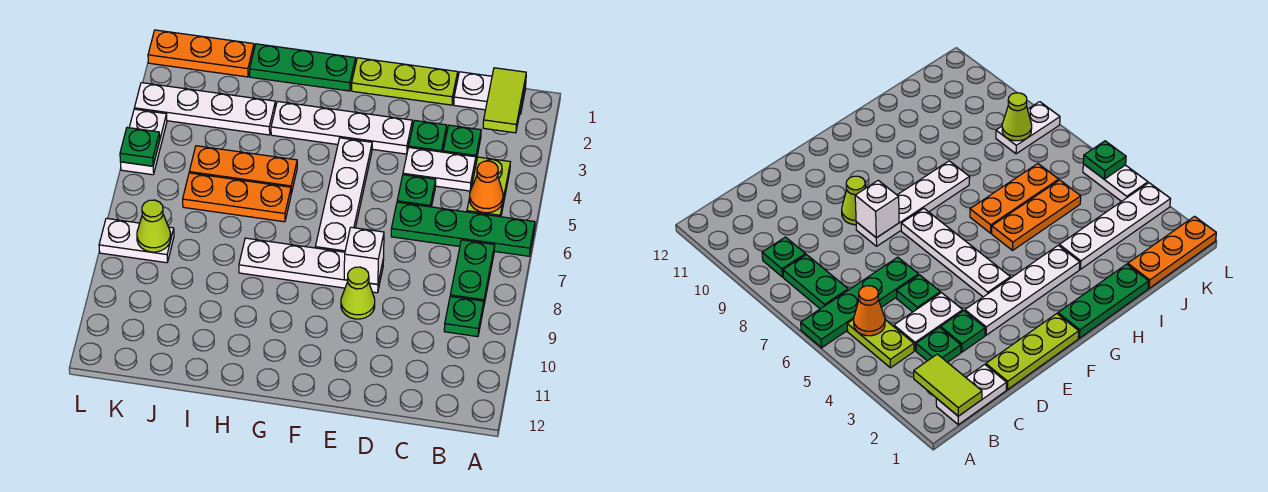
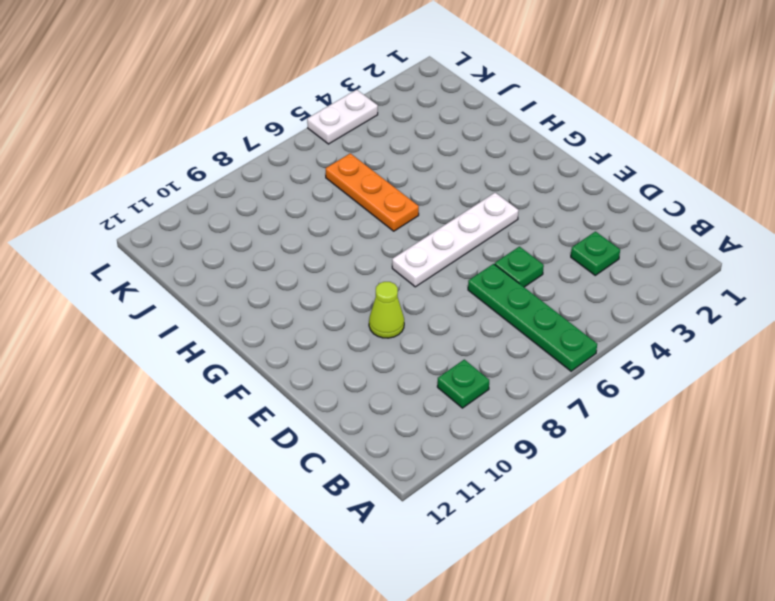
none -> white 1x2 plate [454,72,526,114]
none -> lime 1x2 plate [467,157,510,217]
none -> green 1x2 plate [450,240,495,304]

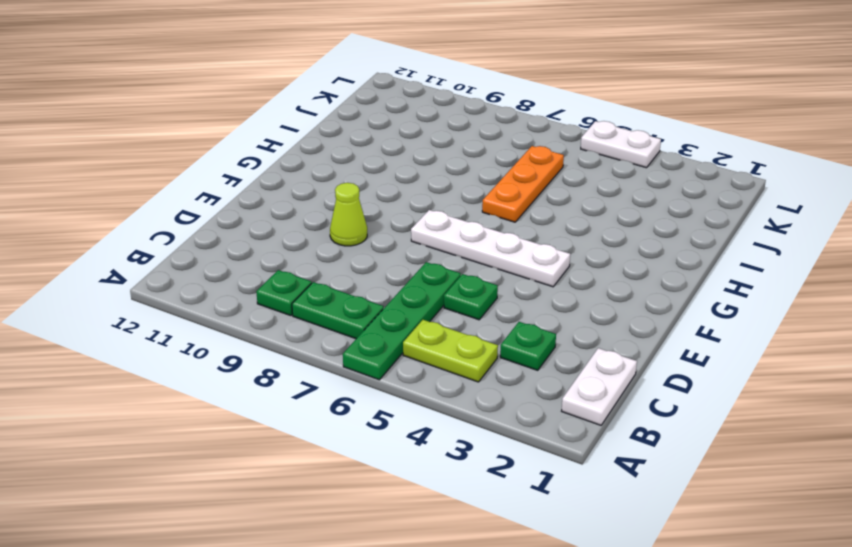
none -> white 1x2 plate [403,147,476,191]
none -> lime 1x3 plate [352,58,458,105]
none -> green 1x1 plate [409,120,447,152]

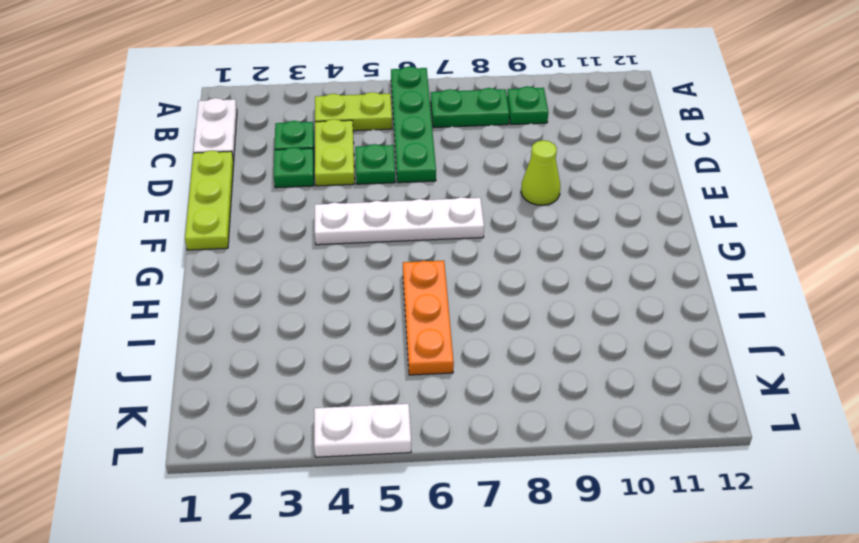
lime 1x2 plate [315,119,355,186] -> white 1x2 plate [403,147,476,191]
none -> white 1x4 plate [271,101,412,154]
none -> white 1x4 plate [239,238,384,293]
none -> green 1x3 plate [250,44,356,91]

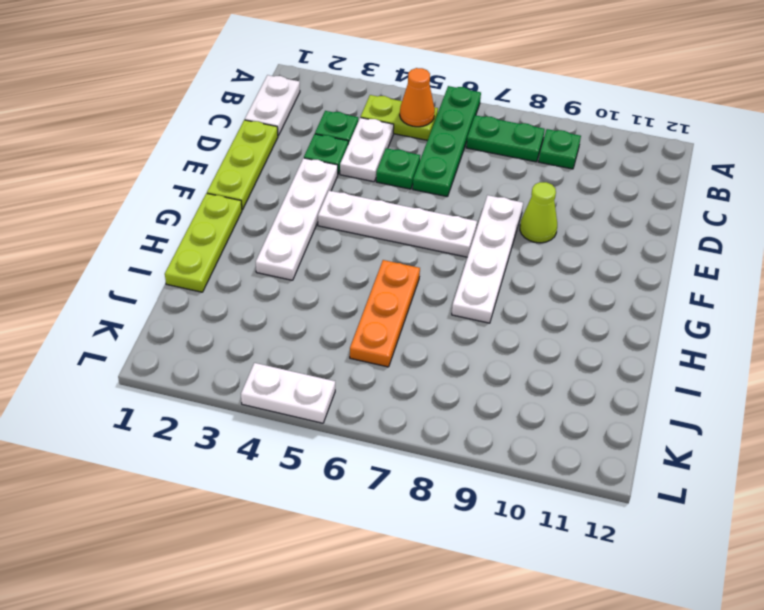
lime 1x3 plate [165,193,242,292] -> green 1x3 plate [250,44,356,91]
none -> orange 1x3 plate [189,146,297,194]
none -> white 1x4 plate [134,83,275,135]
none -> orange 1x3 plate [148,30,254,77]

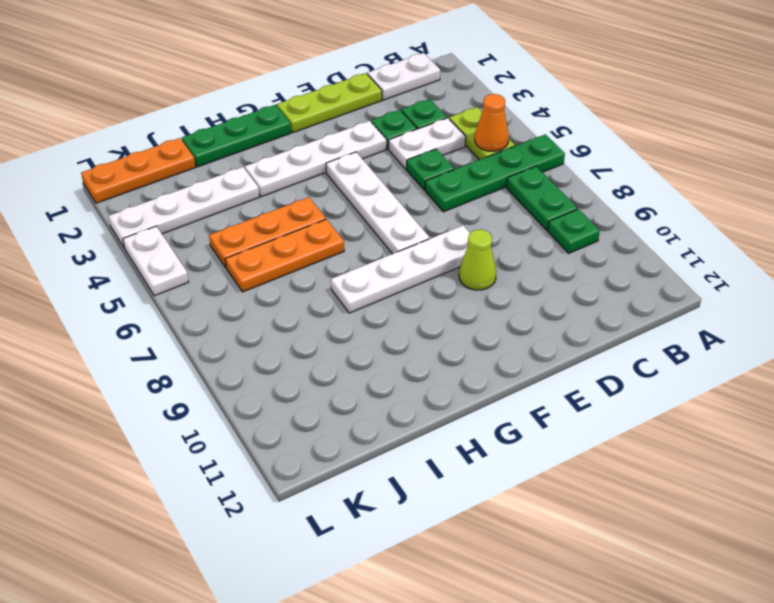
none -> white 1x2 plate [99,218,174,263]
none -> lime 1x2 tile [483,68,526,133]
none -> white 1x1 brick [344,227,384,284]

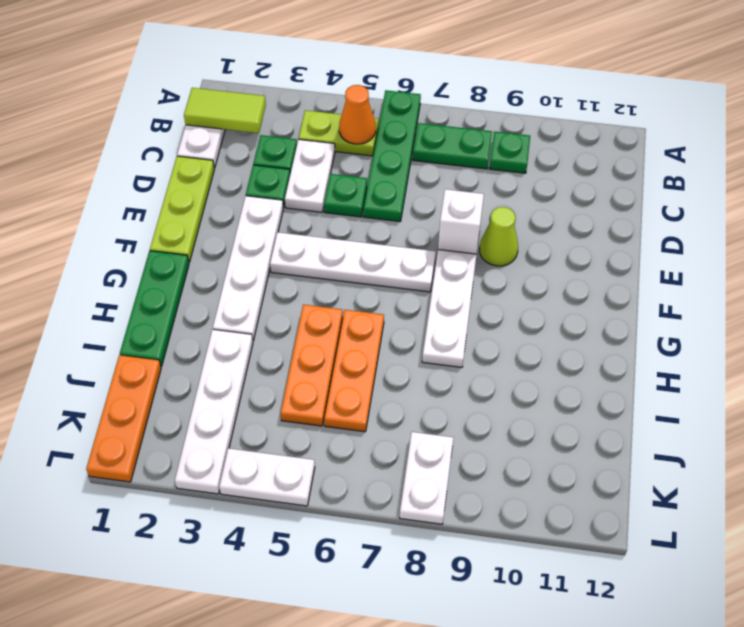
none -> lime 1x1 cone [137,200,171,252]
none -> green 1x1 plate [120,128,160,166]

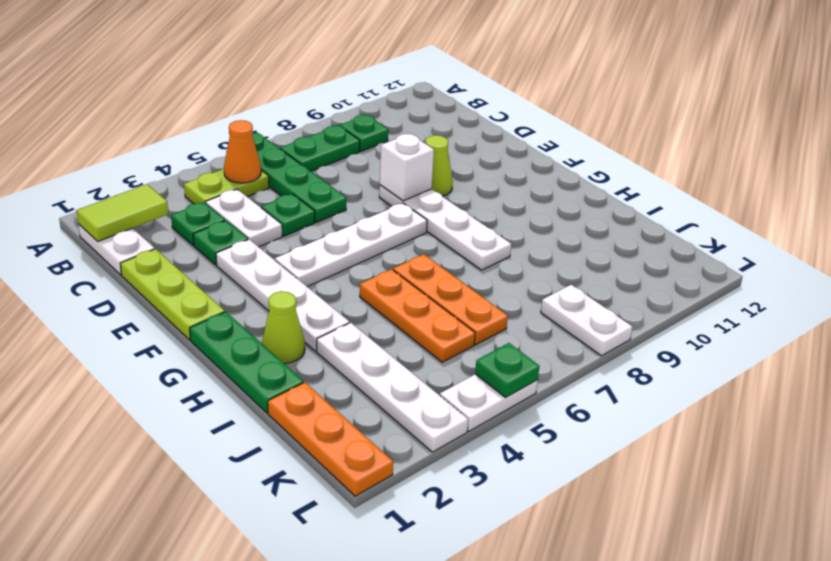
lime 1x1 cone [262,291,305,363] -> lime 1x1 cone moved to [137,200,171,252]

